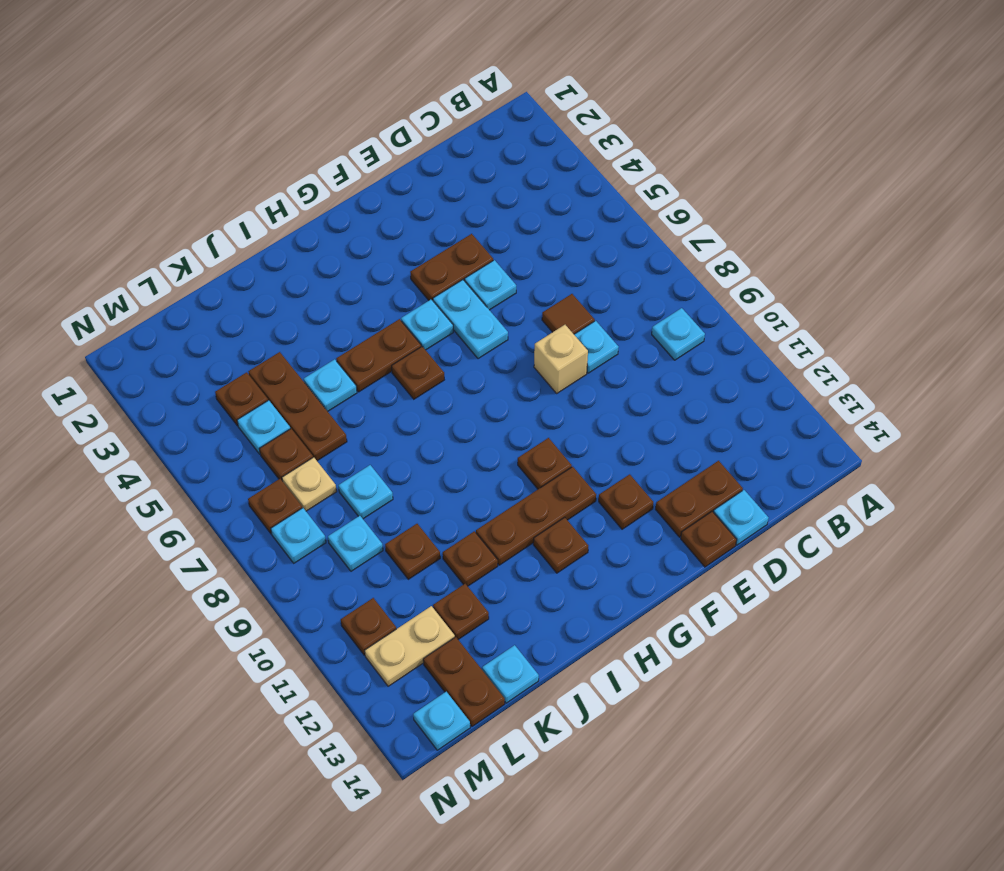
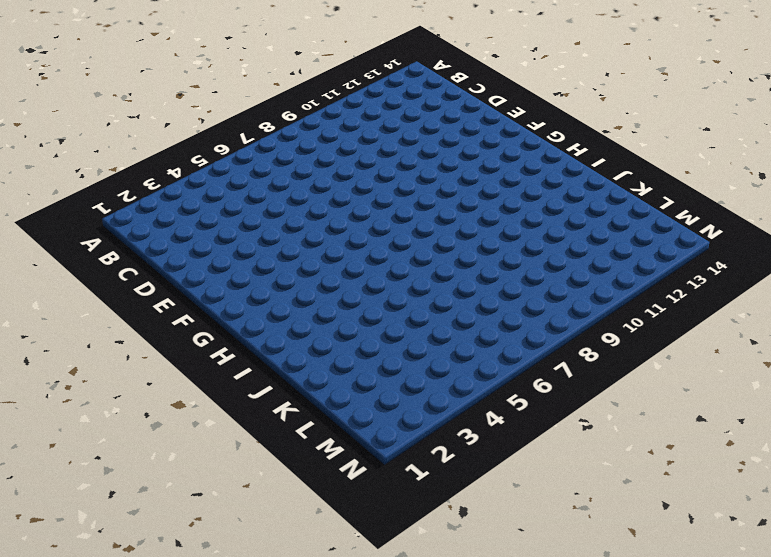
none -> cyan 1x1 plate [652,308,705,360]
none -> brown 1x1 tile [542,294,595,334]
none -> cyan 1x1 plate [574,321,619,373]
none -> brown 1x2 plate [656,461,743,537]

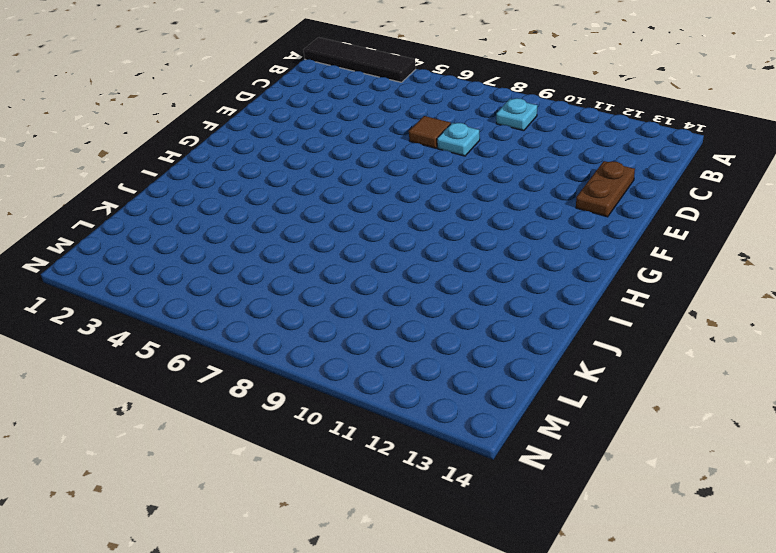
black 1x4 tile [304,37,416,82] -> none
none -> cyan 1x1 plate [713,490,769,545]
none -> brown 1x2 plate [410,234,493,300]
none -> cyan 1x1 plate [465,260,516,310]
none -> tan 1x1 brick [534,325,588,393]

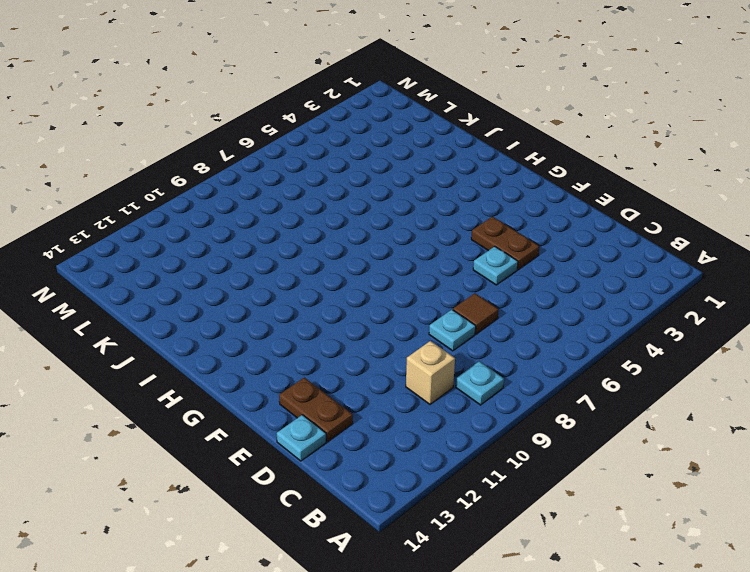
tan 1x1 brick [406,341,455,404] -> tan 1x1 brick moved to [534,325,588,393]
none -> brown 1x1 plate [681,511,737,567]
none -> cyan 1x2 plate [433,280,508,359]
none -> brown 1x1 plate [599,474,653,529]
none -> cyan 1x1 plate [401,299,453,350]

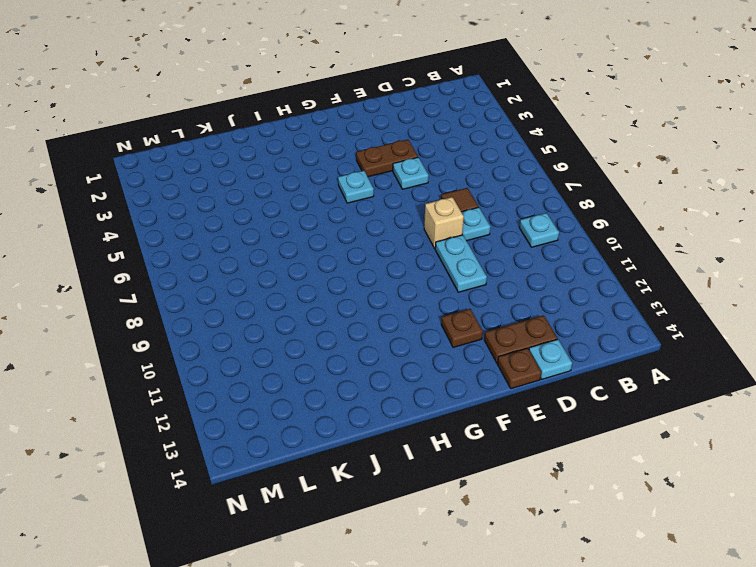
cyan 1x2 plate [435,235,487,292] -> cyan 1x2 plate moved to [433,280,508,359]
none -> brown 1x1 plate [518,438,572,489]
none -> brown 1x3 plate [476,467,596,565]
none -> brown 1x2 plate [336,319,421,392]
none -> brown 1x1 plate [392,347,444,399]

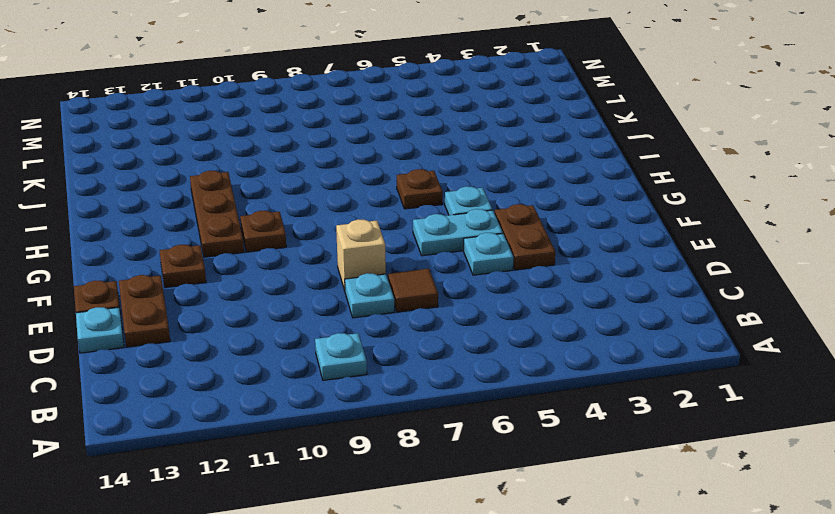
none -> brown 1x2 plate [336,319,421,392]
none -> brown 1x1 plate [533,517,588,573]
none -> cyan 1x1 plate [304,359,357,411]
none -> brown 1x1 plate [443,531,498,586]

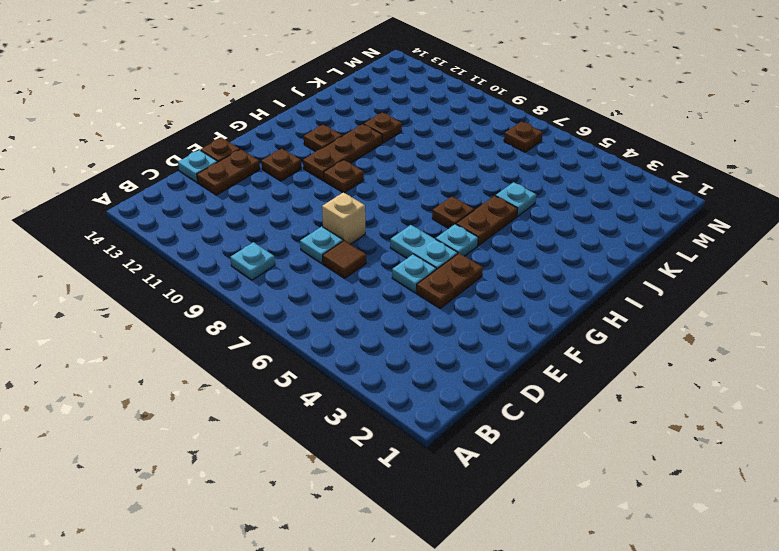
none -> brown 1x3 plate [248,352,347,461]
none -> cyan 1x1 plate [339,465,393,519]
none -> brown 1x1 plate [385,524,440,579]
none -> brown 1x1 plate [433,584,489,639]

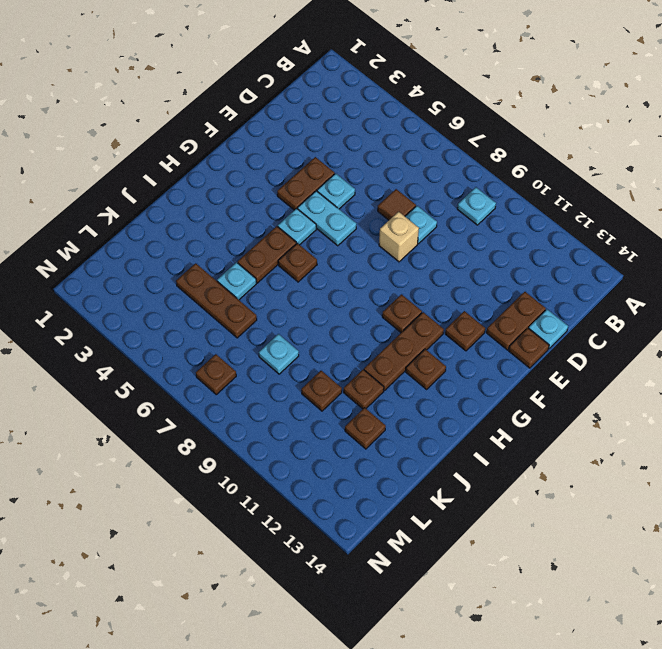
none -> cyan 1x1 plate [482,645,539,703]
none -> brown 1x1 plate [215,372,268,426]
none -> cyan 1x1 plate [237,400,290,454]
none -> brown 1x1 plate [259,429,313,480]

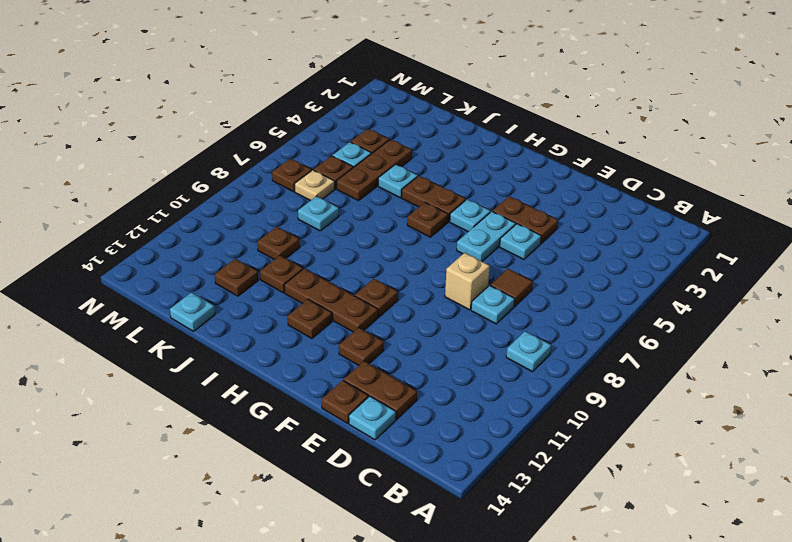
none -> cyan 1x1 plate [328,516,383,571]
none -> tan 1x2 plate [365,606,455,686]
none -> brown 1x2 plate [423,637,505,726]
none -> cyan 1x1 plate [271,508,326,563]

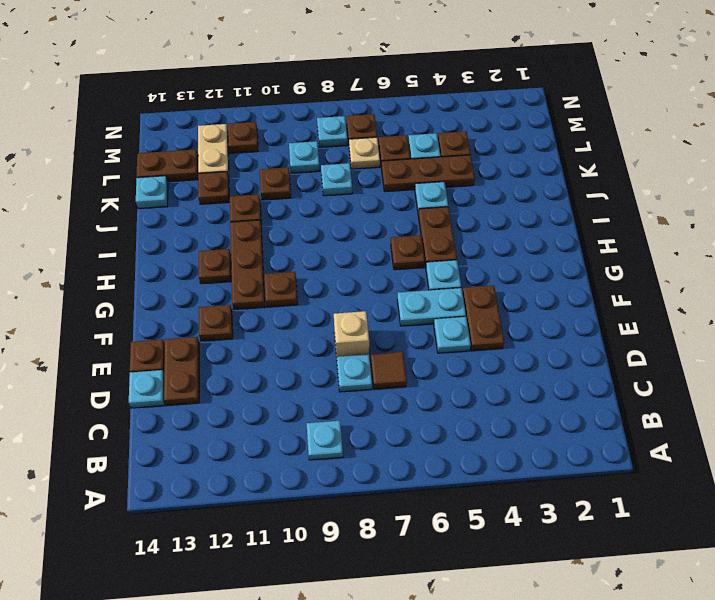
none -> cyan 1x1 plate [413,692,470,750]

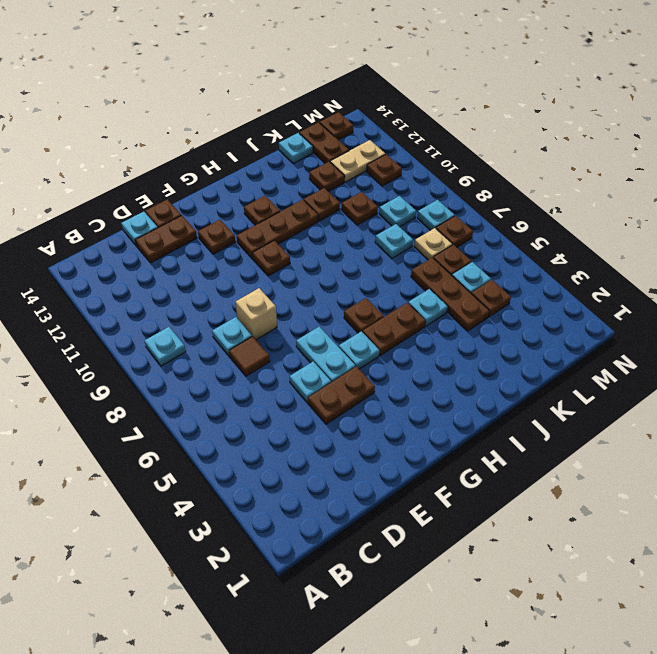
brown 1x1 plate [320,112,353,140] -> cyan 1x1 plate [413,692,470,750]

